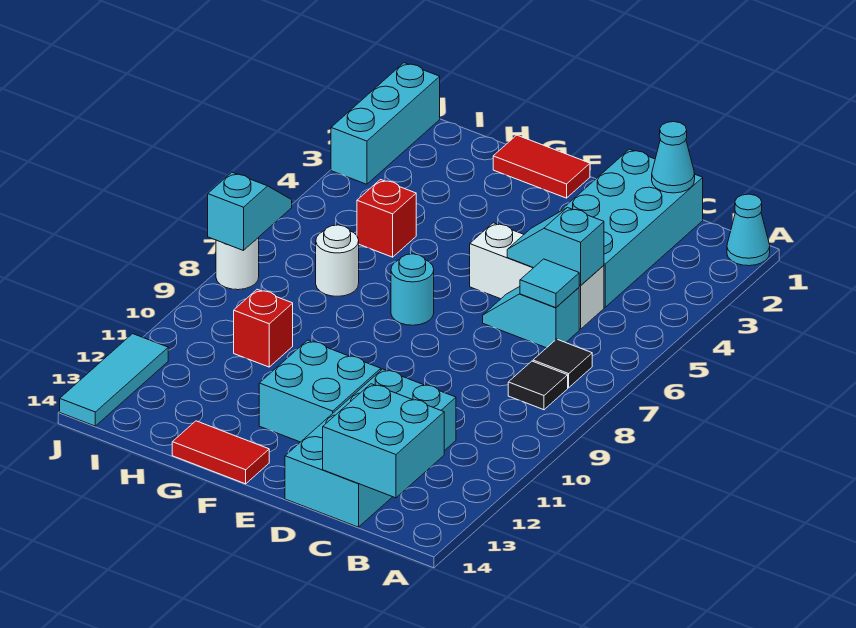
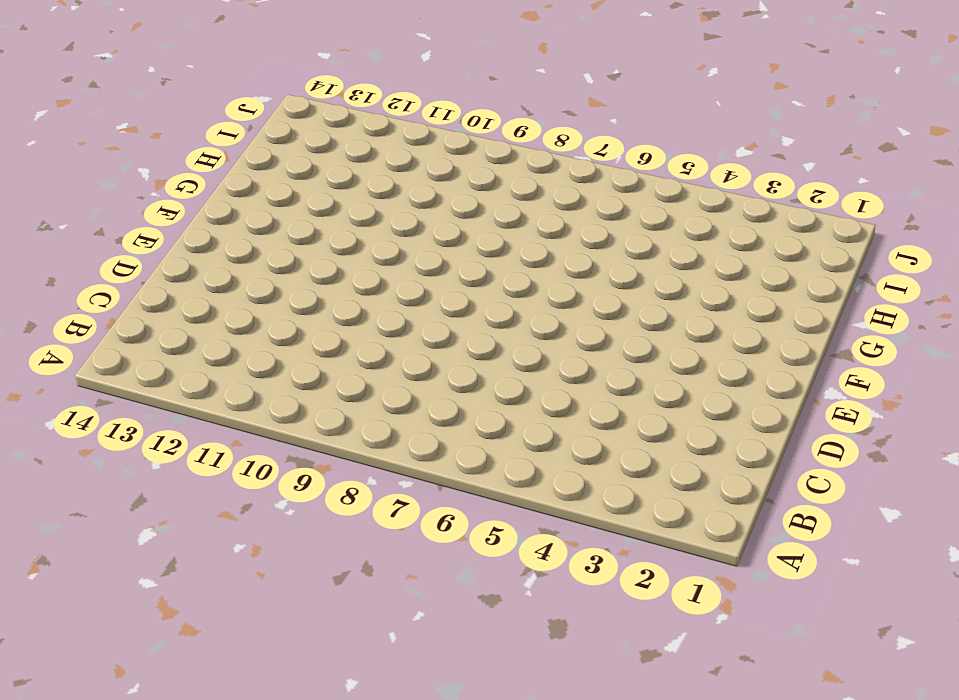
none -> cyan 1x1 cone [727,194,770,266]
none -> black 1x1 tile [533,339,592,388]
none -> black 1x1 tile [508,361,568,410]

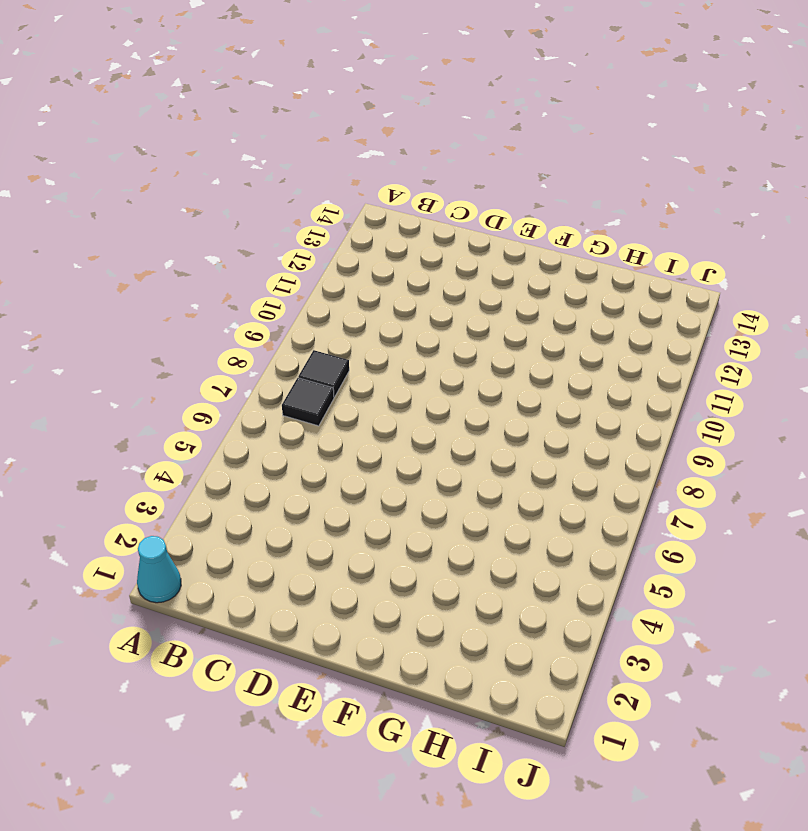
none -> cyan 2x4 brick [559,149,703,307]
none -> white 1x3 brick [470,223,604,329]
none -> cyan 1x2 slope [483,287,579,348]

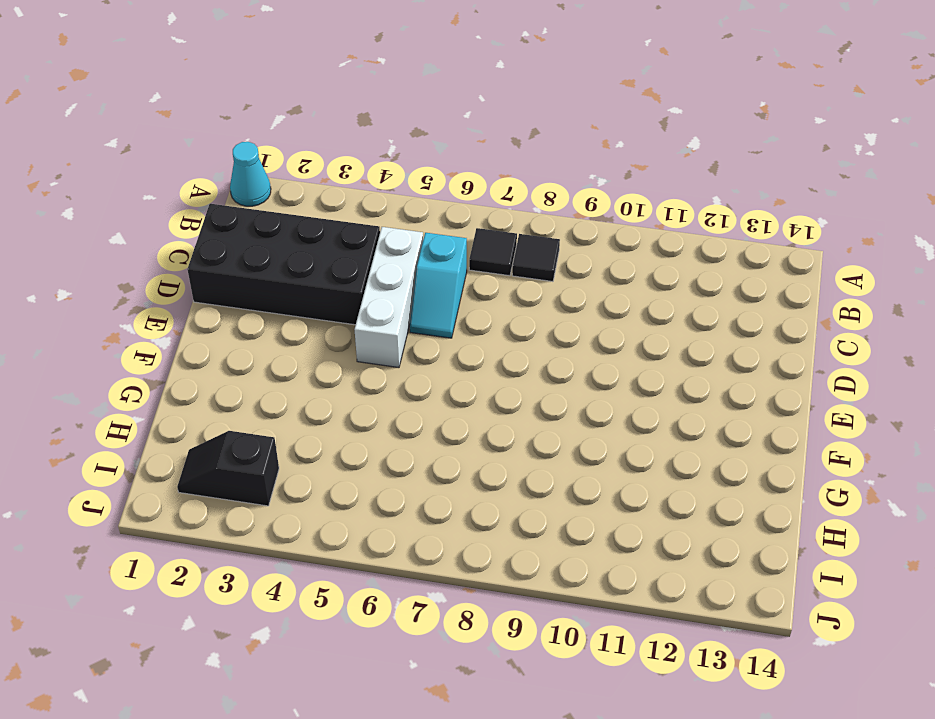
black 2x4 brick [187,204,380,325] -> cyan 2x4 brick [559,149,703,307]
black 1x2 slope [177,431,279,506] -> none
none -> cyan 2x4 brick [285,369,456,527]
none -> cyan 2x2 brick [259,340,381,442]
none -> red 1x2 tile [493,135,590,198]

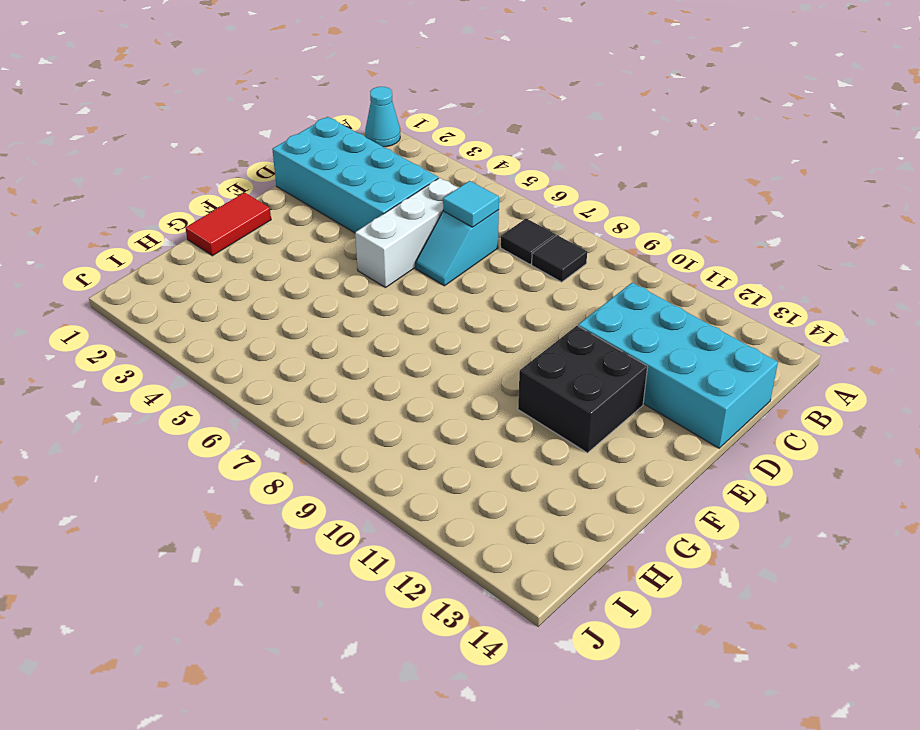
black 2x2 brick [518,326,648,453] -> cyan 2x2 brick [259,340,381,442]
none -> cyan 1x1 round brick [391,254,434,325]
none -> red 1x2 tile [172,421,269,484]
none -> red 1x1 brick [357,180,416,257]

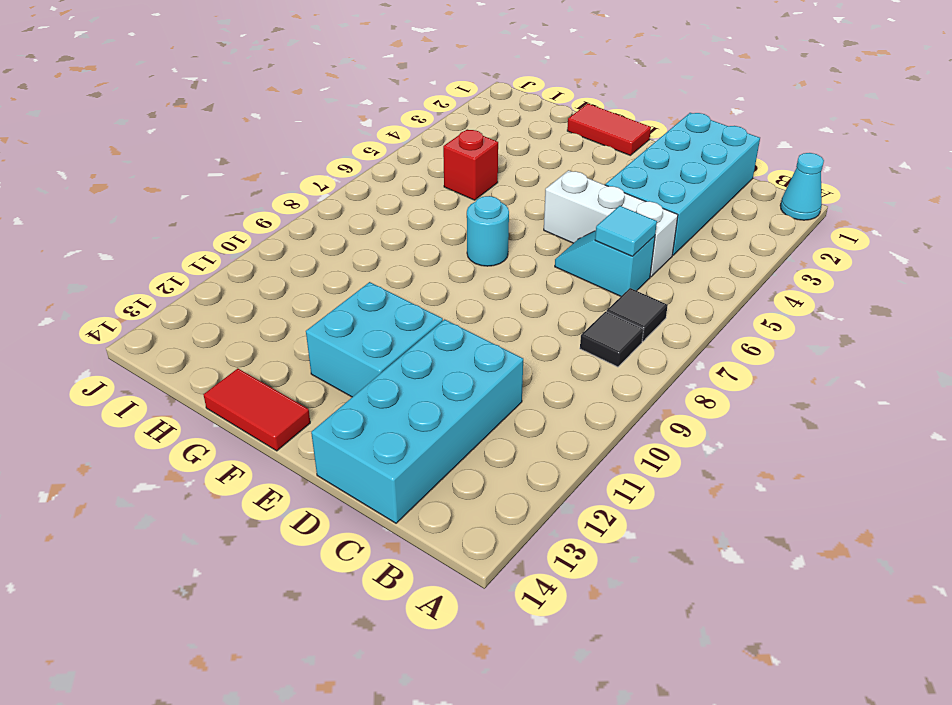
none -> white 1x1 round brick [316,225,359,296]
none -> red 1x1 brick [234,289,293,367]
none -> cyan 1x3 brick [331,63,440,184]

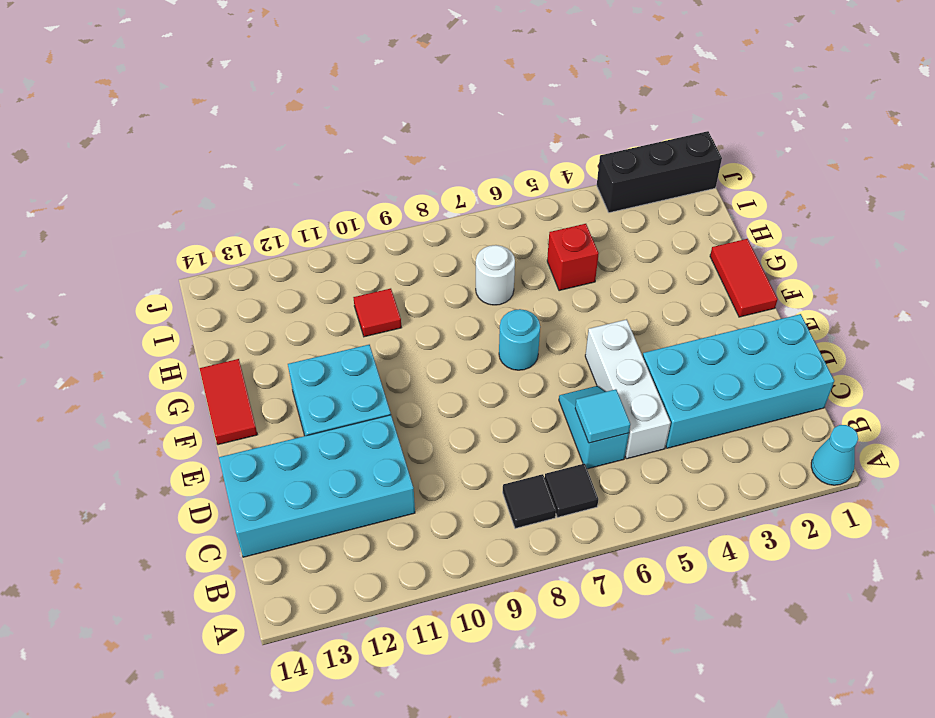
red 1x1 tile [353,288,401,337] -> red 1x1 brick [234,289,293,367]
black 1x3 brick [597,131,722,213] -> cyan 1x3 brick [331,63,440,184]
none -> white 1x1 round brick [216,237,259,290]
none -> cyan 1x3 tile [60,334,168,426]
none -> cyan 2x2 brick [323,384,444,498]

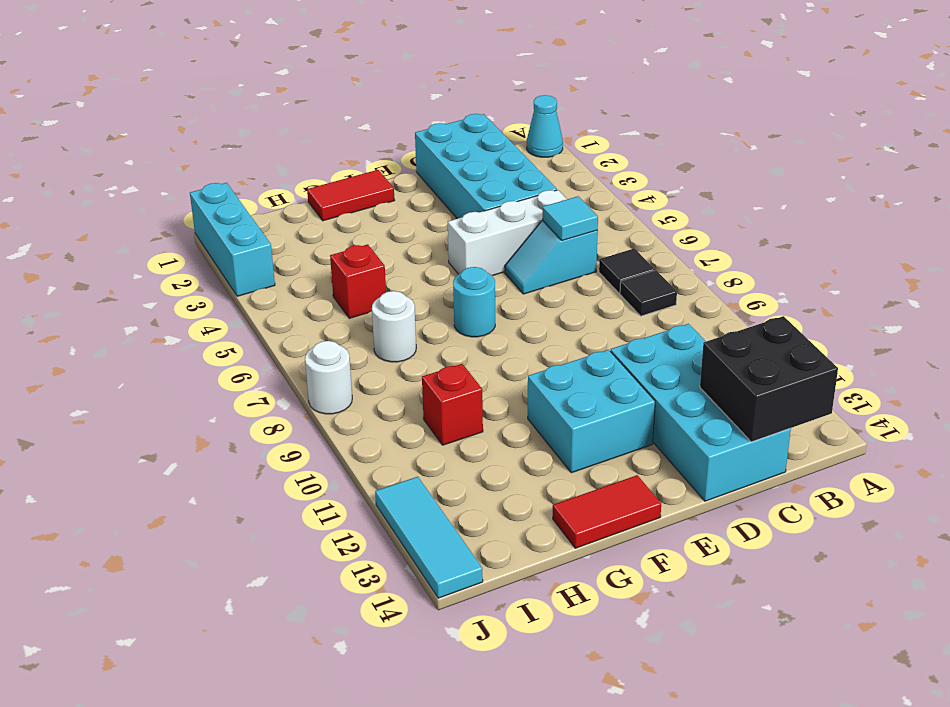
black 2x2 brick [700,316,838,442] -> cyan 2x2 brick [323,384,444,498]
none -> cyan 1x1 cone [652,122,695,193]
none -> cyan 1x2 slope [507,208,604,286]
none -> cyan 1x2 slope [208,172,292,251]

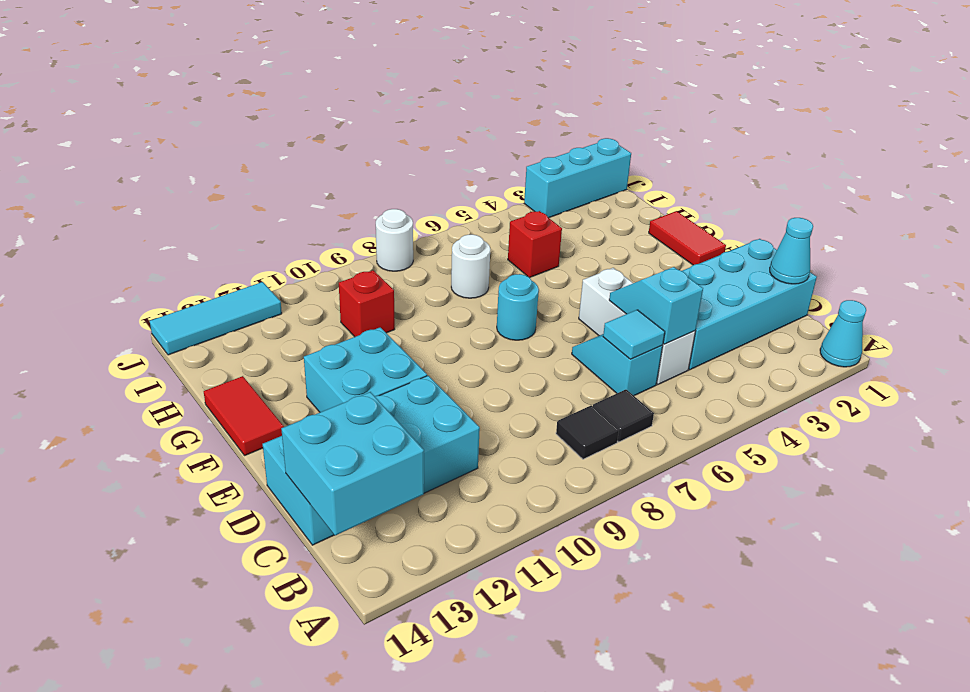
none -> cyan 1x2 slope [208,172,292,251]

